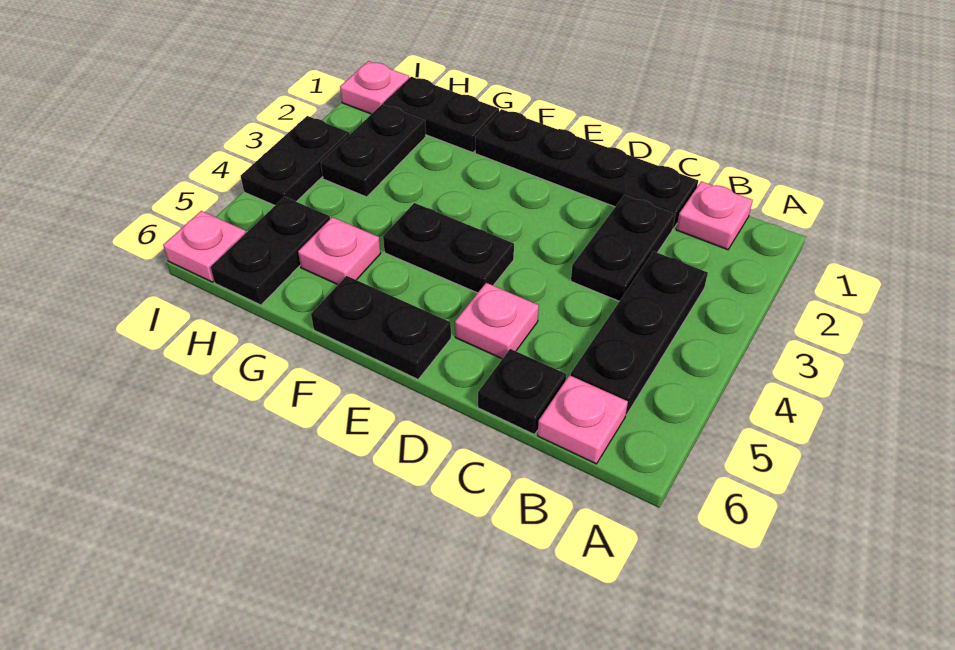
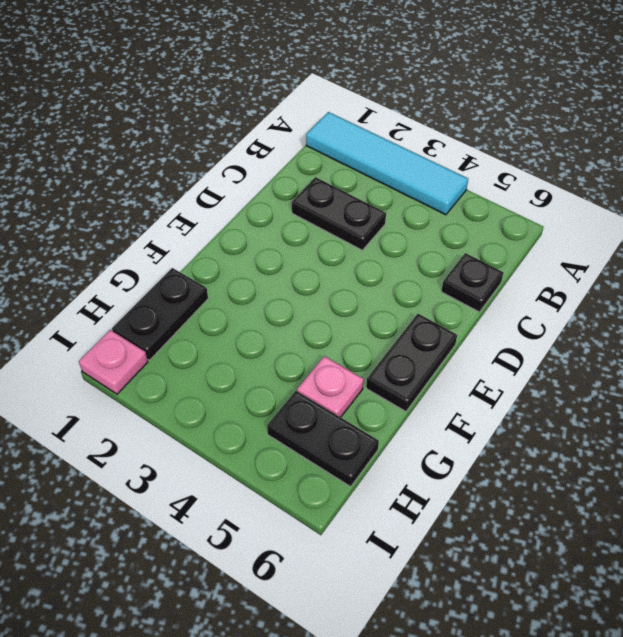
cyan 1x4 tile [306,112,468,215] -> none
none -> pink 1x1 plate [676,181,753,250]
none -> black 1x3 plate [571,251,708,415]
none -> pink 1x1 plate [538,375,628,464]

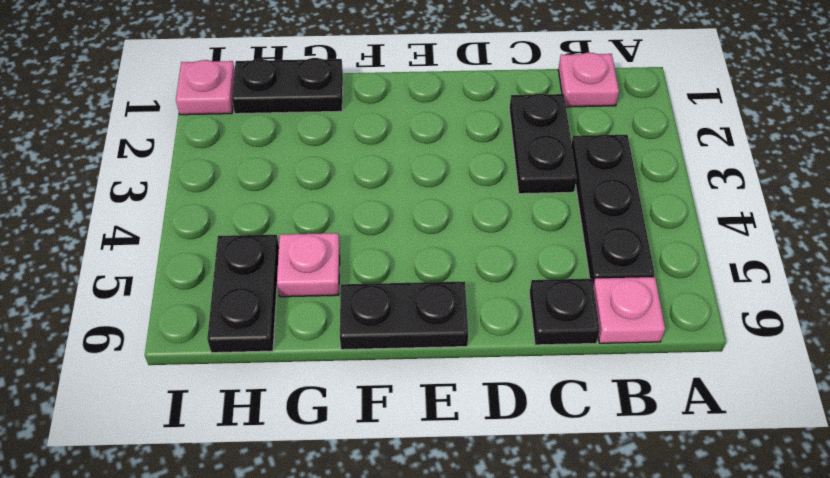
none -> black 1x4 plate [475,109,698,229]
none -> pink 1x1 plate [455,283,539,359]
none -> black 1x2 plate [383,203,514,293]

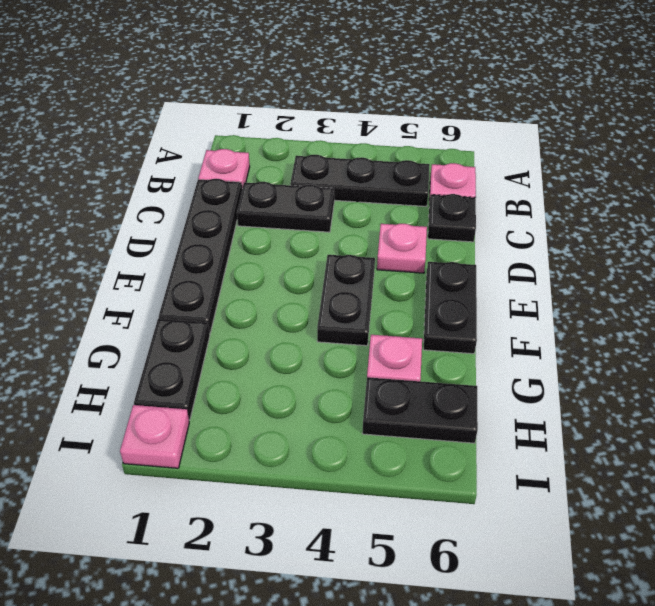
none -> black 1x2 plate [321,104,426,197]
none -> black 1x2 plate [241,116,350,205]
none -> pink 1x1 plate [163,211,246,282]

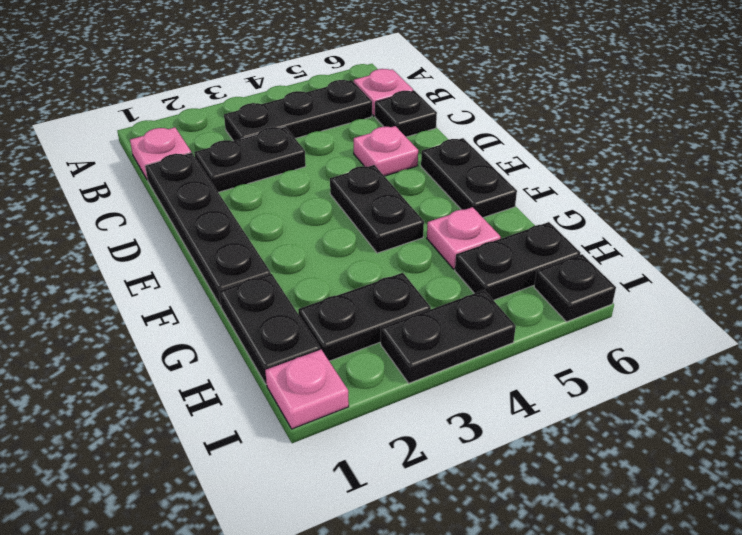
black 1x1 plate [534,254,616,322] -> pink 1x1 plate [163,211,246,282]

